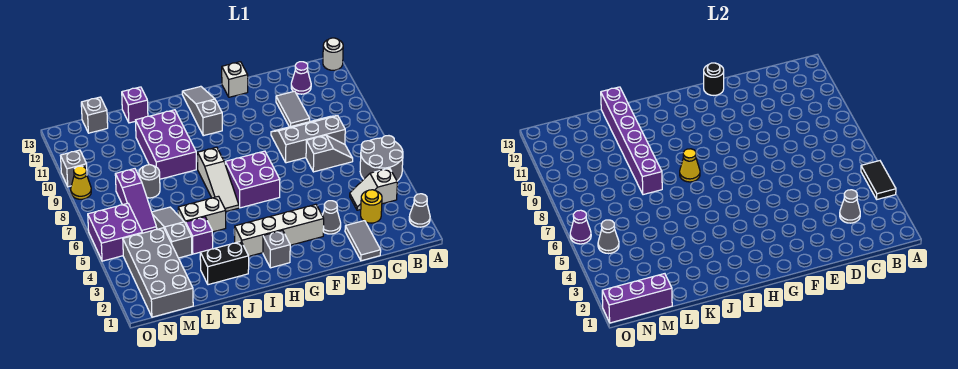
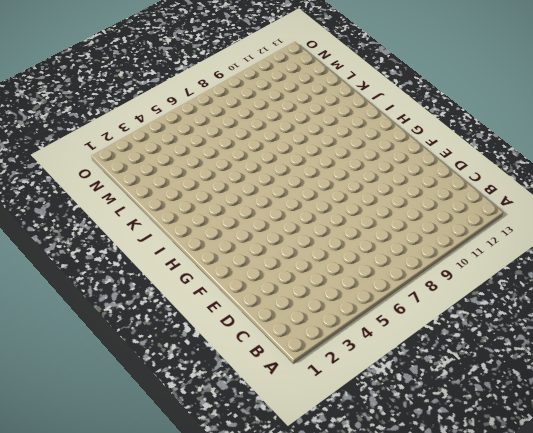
none -> grey 1x1 cone [409,194,430,227]
none -> grey 2x2 round brick [360,136,403,181]
none -> white 1x1 round brick [323,38,343,70]
none -> white 1x2 slope [350,168,397,210]

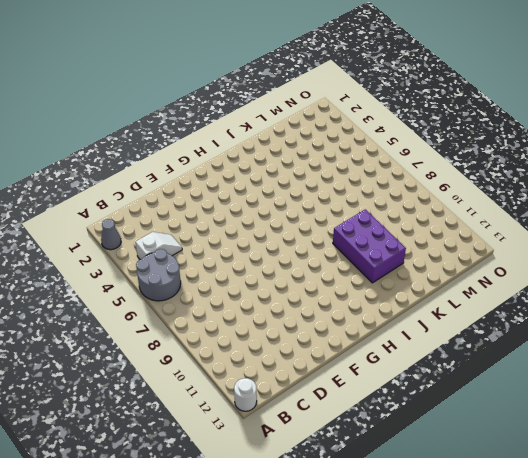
none -> yellow 1x1 round brick [361,190,382,223]
none -> grey 1x2 slope [306,135,353,172]
none -> grey 2x3 slope [271,116,345,163]
none -> purple 1x1 cone [291,62,311,94]

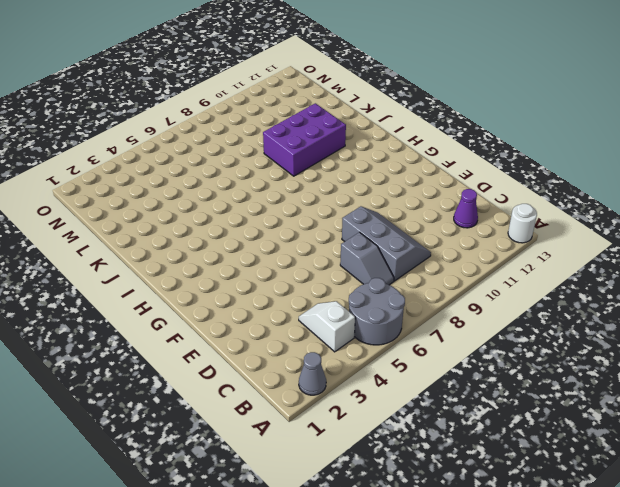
none -> yellow 1x1 round brick [361,190,382,223]
none -> grey 1x2 tile [345,221,381,261]
none -> grey 1x2 tile [276,91,310,127]
none -> grey 1x1 cone [322,201,341,234]

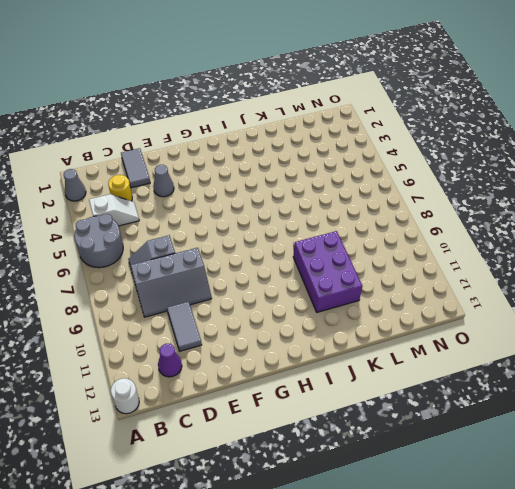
none -> white 1x4 brick [235,204,324,256]
none -> white 1x1 brick [222,62,248,97]
none -> purple 2x2 brick [225,151,280,208]
none -> grey 1x1 brick [263,230,290,268]

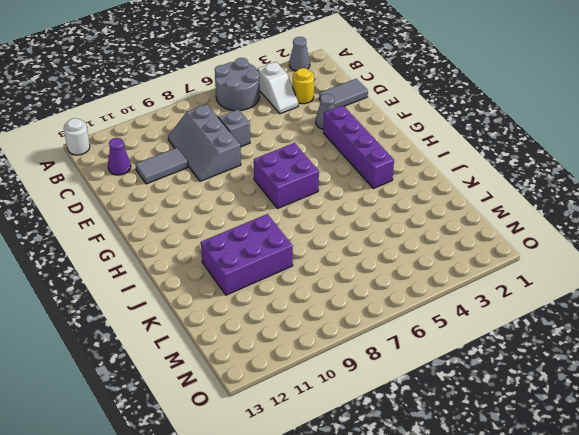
purple 1x4 brick [324,105,394,189] -> white 1x4 brick [235,204,324,256]
none -> white 1x1 brick [222,62,248,97]
none -> grey 1x1 brick [263,230,290,268]
none -> grey 1x3 slope [182,86,222,136]
none -> white 1x3 slope [197,147,239,211]

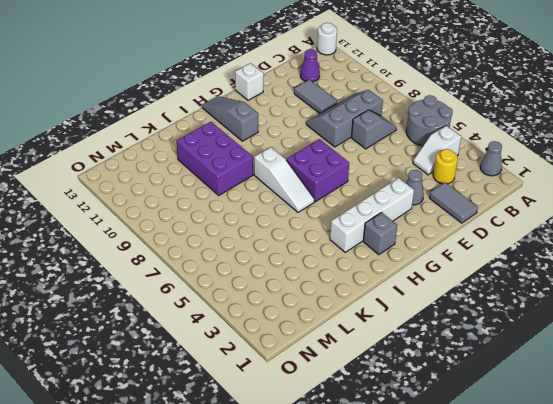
none -> black 1x2 brick [200,242,249,285]
none -> white 1x2 brick [178,196,226,232]
none -> purple 1x1 brick [186,217,213,254]
none -> purple 1x1 brick [122,87,148,123]

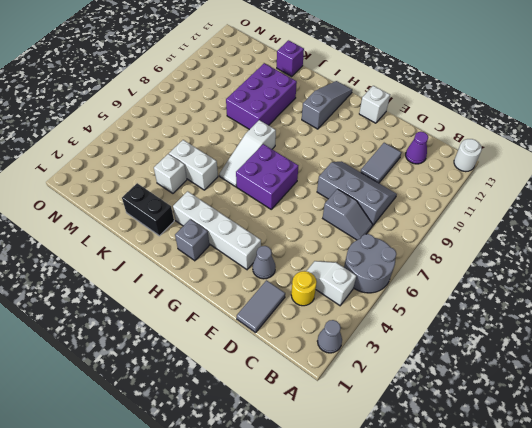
white 1x1 brick [154,154,187,193] -> purple 1x1 brick [186,217,213,254]
none -> grey 1x3 slope [152,207,192,258]
none -> grey 1x1 round brick [139,165,160,198]
none -> grey 2x4 brick [123,228,193,317]
none -> purple 1x3 slope [115,169,157,233]

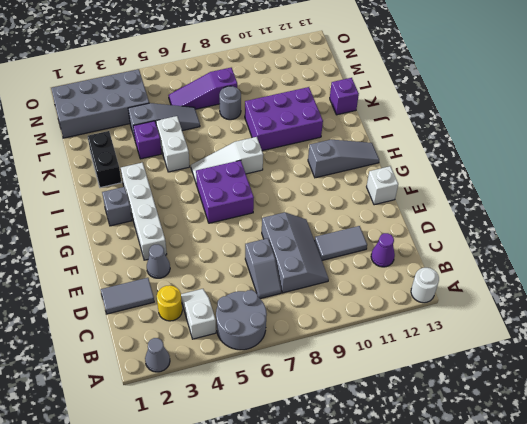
none -> grey 1x1 brick [81,97,108,133]
none -> purple 2x2 brick [88,203,142,261]
none -> yellow 1x1 cone [71,166,91,199]
none -> grey 1x1 brick [60,150,87,187]

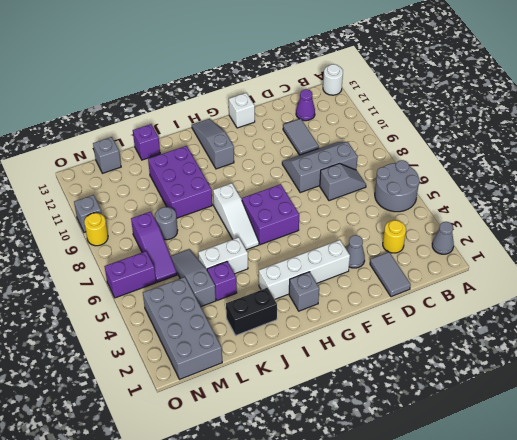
purple 1x2 brick [104,251,156,298] -> purple 2x2 brick [88,203,142,261]
yellow 1x1 round brick [84,213,108,246] -> yellow 1x1 cone [71,166,91,199]
none -> white 1x2 slope [350,168,397,210]
none -> black 1x2 tile [861,161,896,199]
none -> grey 1x1 cone [840,190,860,223]
none -> black 1x1 round brick [704,63,724,95]

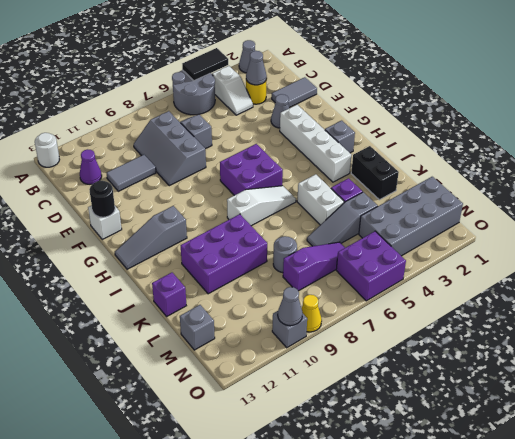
grey 1x1 cone [278,287,303,326] -> grey 1x1 cone moved to [598,220,619,254]
none -> yellow 1x1 cone [680,149,700,182]
none -> purple 1x6 brick [601,87,662,195]
none -> purple 1x3 brick [602,274,672,323]
none -> purple 1x1 cone [570,210,591,244]

